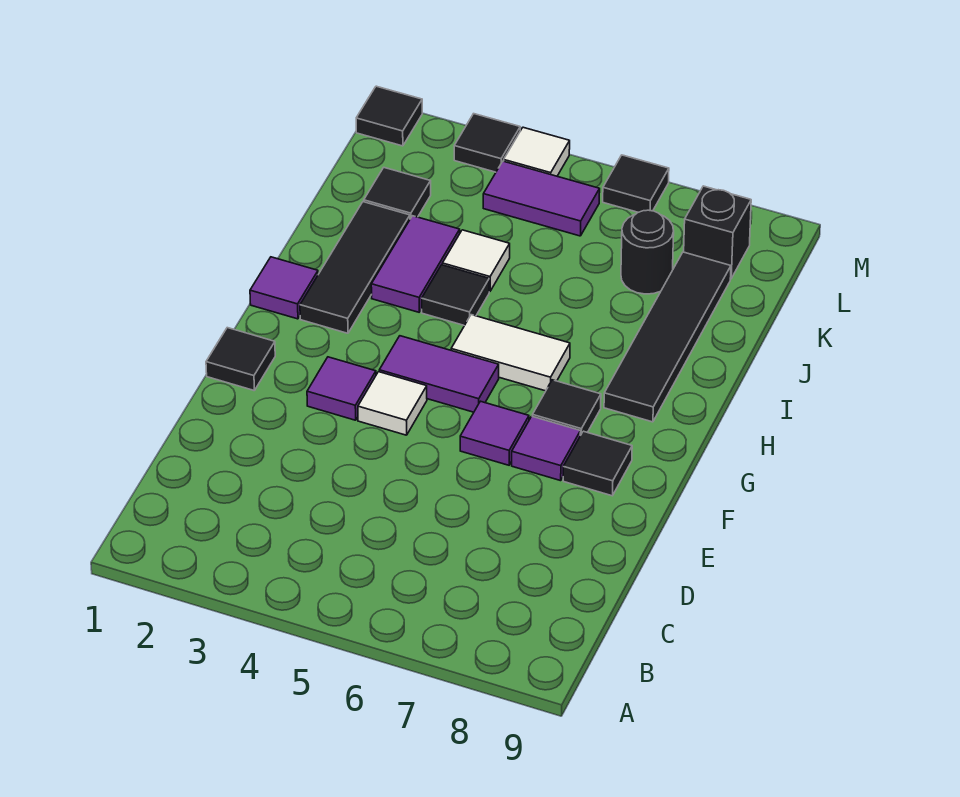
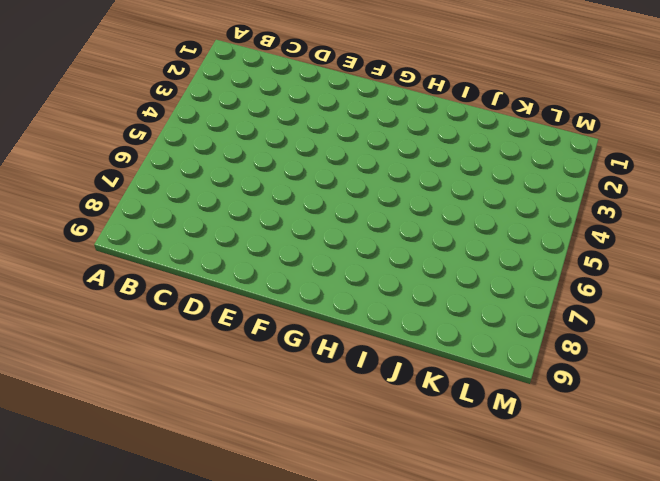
none -> black 1x1 tile [206,328,275,390]
none -> purple 1x1 tile [307,357,376,420]
none -> white 1x1 tile [358,372,427,435]

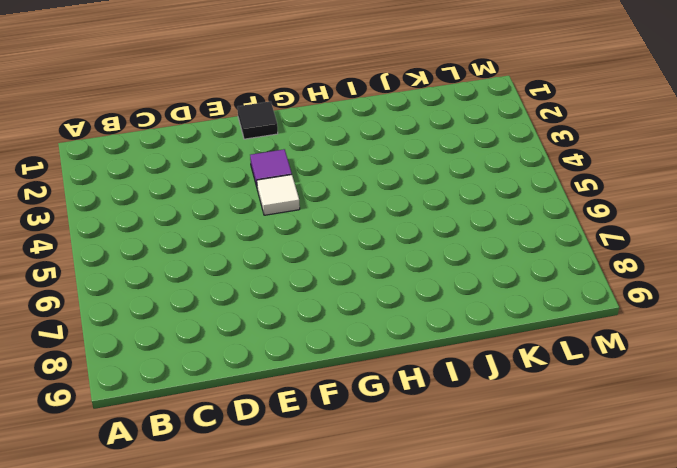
none -> purple 1x1 tile [460,401,529,465]
none -> purple 1x1 tile [512,416,581,481]
none -> black 1x1 tile [563,431,632,496]

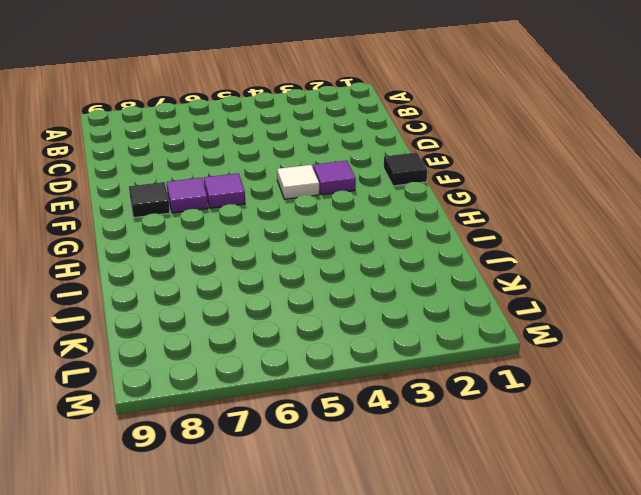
none -> purple 1x2 tile [379,336,499,412]
none -> black 1x1 tile [532,380,601,435]
none -> purple 1x1 tile [250,257,318,319]

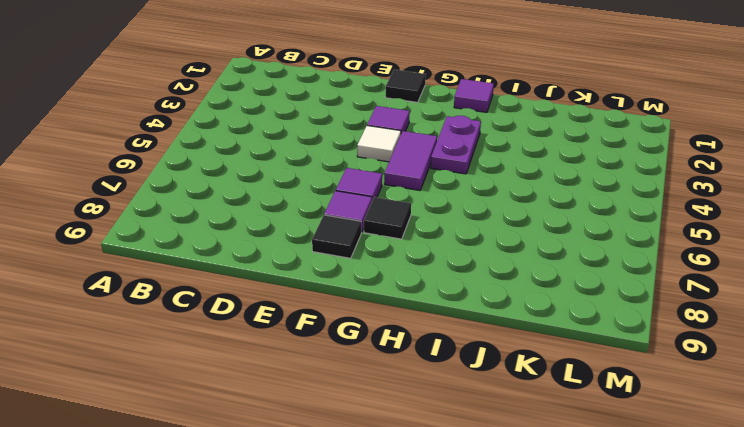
purple 1x2 plate [431,116,481,174] -> none
none -> black 1x3 tile [300,202,410,333]
none -> white 1x2 tile [451,315,570,391]
none -> black 1x4 tile [604,252,731,422]

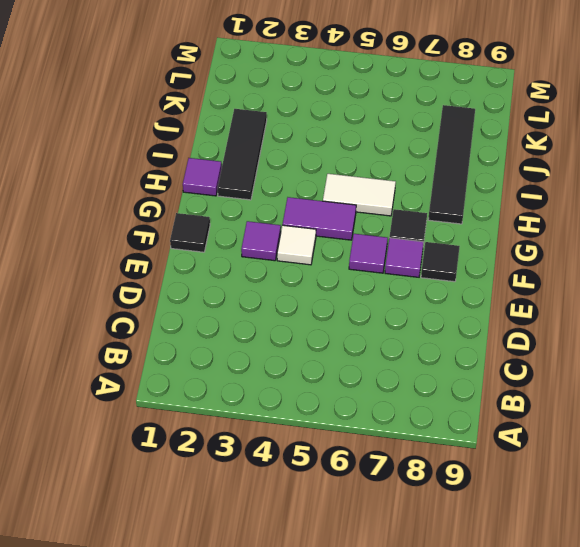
none -> purple 1x2 tile [371,216,460,312]
none -> black 1x1 tile [422,265,489,326]
none -> white 1x1 tile [442,230,510,292]

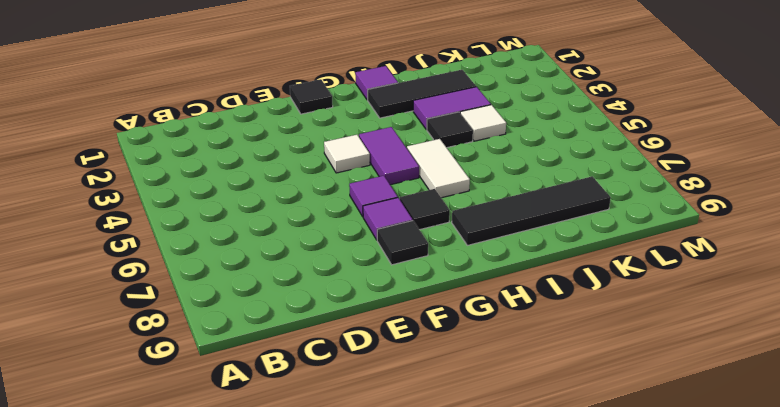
none -> purple 1x1 tile [307,357,376,420]
none -> black 1x1 tile [364,168,431,219]
none -> black 1x1 round brick [621,210,674,294]

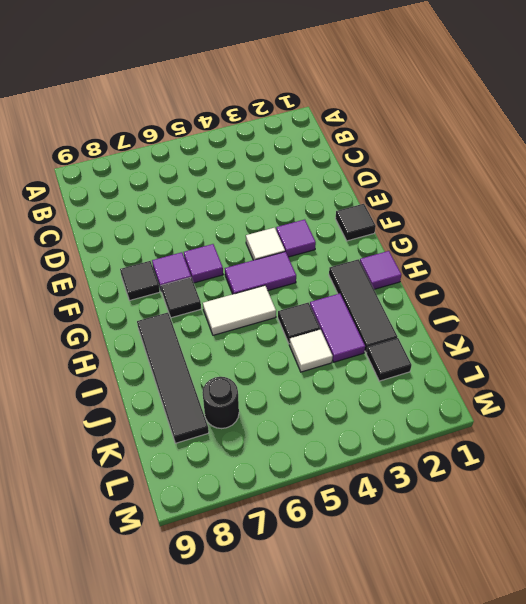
none -> purple 1x2 tile [483,161,600,236]
none -> black 1x1 brick [684,186,751,279]
none -> black 1x1 tile [356,86,422,146]

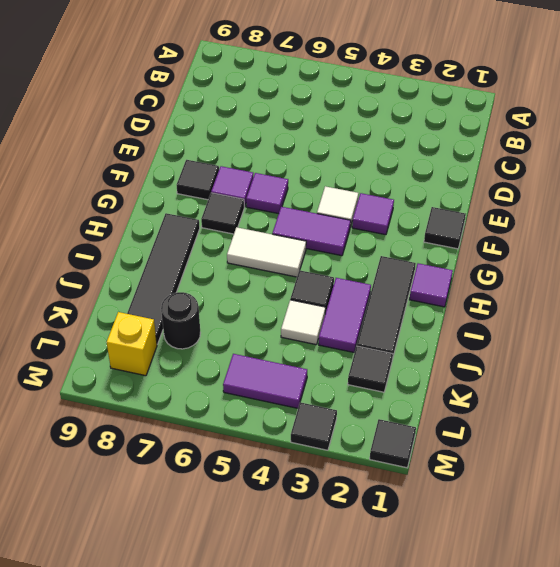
yellow 1x1 brick [107,312,157,376] -> black 1x1 brick [684,186,751,279]
none -> white 1x1 tile [504,127,570,176]
none -> black 1x1 tile [603,155,669,212]

